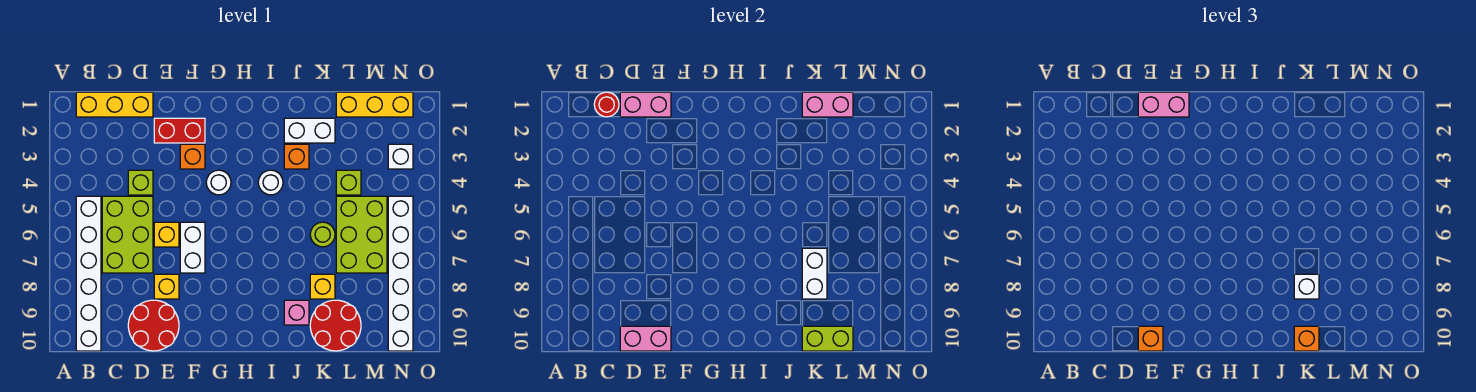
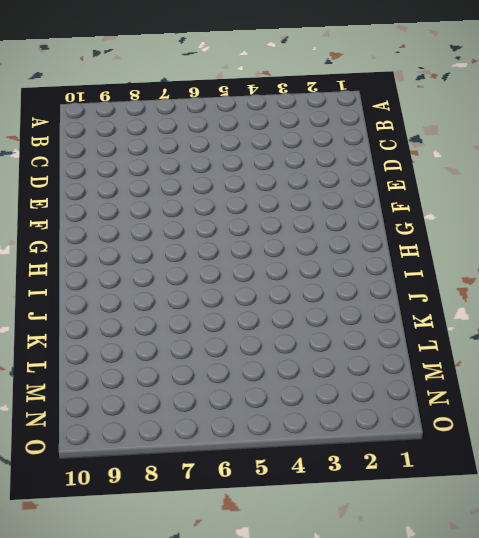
none -> yellow 1x3 brick [76,92,153,117]
none -> white 1x6 brick [76,196,101,351]
none -> lime 2x3 brick [102,196,153,273]
none -> lime 1x1 brick [128,170,153,195]

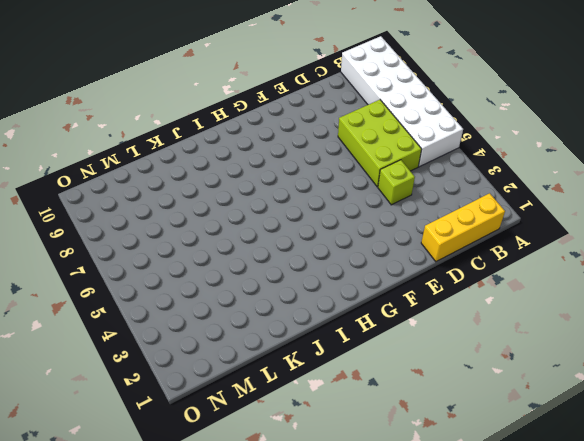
white 2x6 brick [341,36,463,167] -> white 1x6 brick [76,196,101,351]
none -> red 2x2 round brick [128,300,179,351]
none -> red 1x2 brick [154,118,205,143]
none -> yellow 1x1 brick [154,222,179,247]
none -> yellow 1x1 brick [154,274,179,299]

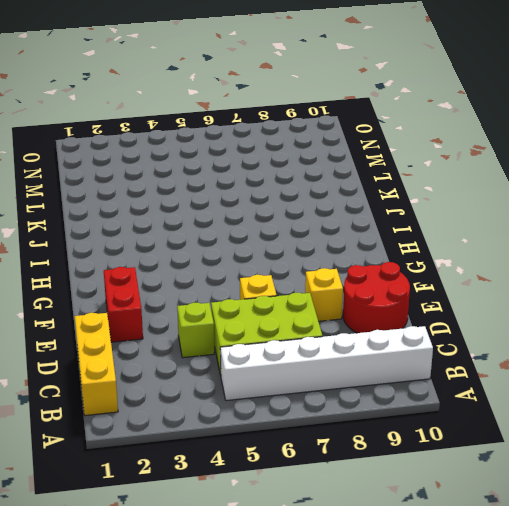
none -> orange 1x1 brick [180,144,205,169]
none -> white 1x2 brick [180,222,205,273]
none -> white 1x1 round brick [206,170,231,195]
none -> white 1x1 round brick [258,170,283,195]

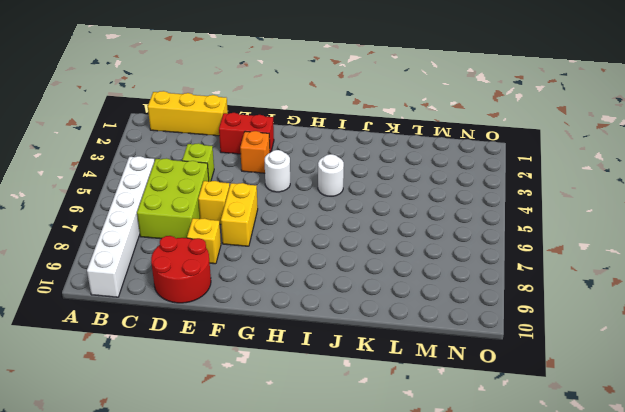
yellow 1x2 brick [221,183,258,246] -> white 1x2 brick [180,222,205,273]
none -> white 1x2 brick [284,118,335,143]
none -> orange 1x1 brick [284,144,309,169]
none -> pink 1x1 brick [284,300,309,325]
none -> lime 1x1 round brick [310,222,335,247]

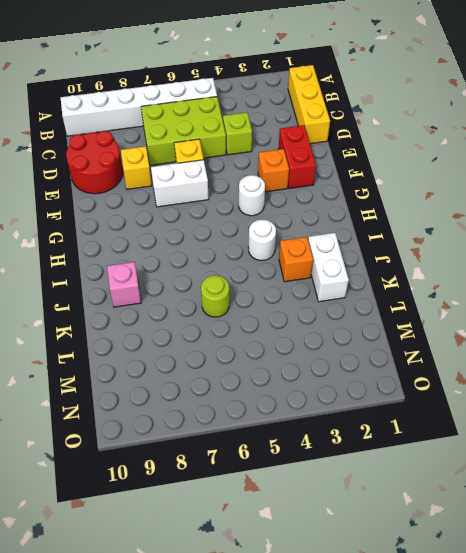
none -> yellow 1x1 brick [310,274,335,299]
none -> red 2x2 round brick [310,300,361,351]
none -> yellow 1x3 brick [336,92,413,117]
none -> lime 1x1 brick [336,170,361,195]

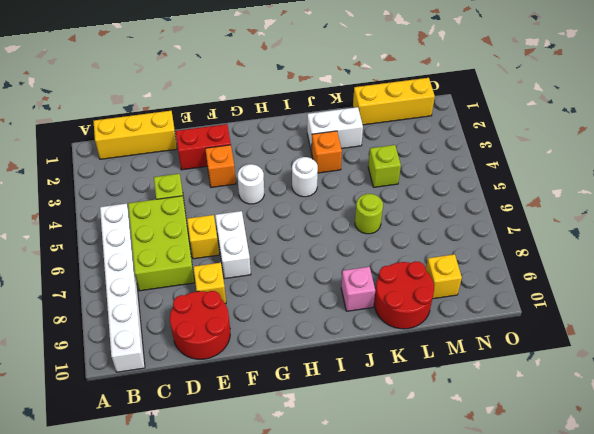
yellow 1x1 brick [426,254,462,299] -> yellow 1x1 brick moved to [310,274,335,299]
none -> lime 2x3 brick [336,196,387,273]
none -> white 1x1 brick [388,144,413,169]
none -> white 1x6 brick [388,196,413,351]
none -> red 1x1 round brick [594,92,619,117]

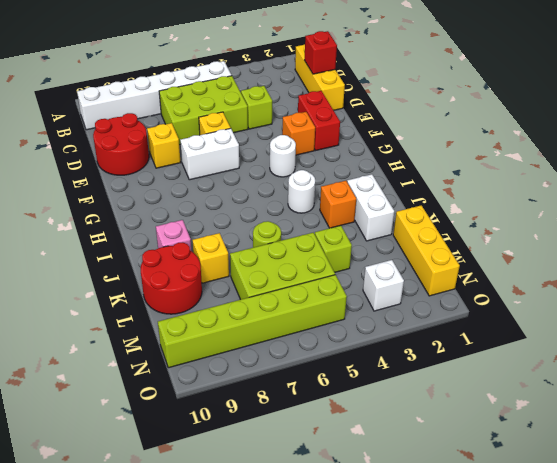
red 1x1 brick [304,31,337,74] -> red 1x1 round brick [594,92,619,117]
lime 1x6 brick [158,275,347,368] -> white 1x6 brick [388,196,413,351]
none -> pink 1x2 brick [620,92,671,117]
none -> pink 1x2 brick [620,326,671,351]
none -> pink 1x2 brick [802,92,853,117]
none -> white 1x2 brick [802,248,827,299]

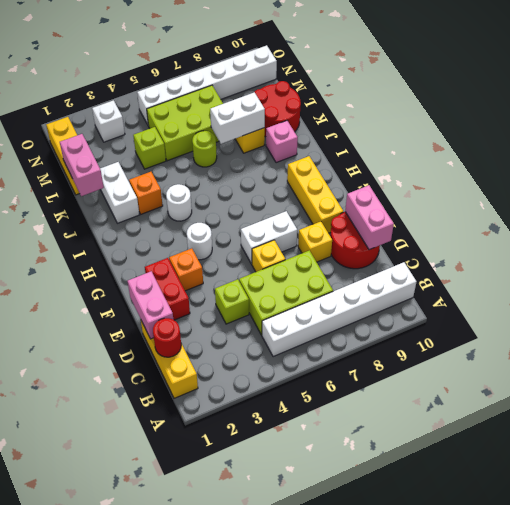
yellow 1x3 brick [287,156,343,233] -> none
none -> lime 1x2 brick [802,326,853,351]
none -> pink 1x2 brick [1138,92,1189,117]
none -> orange 1x1 brick [1138,326,1163,351]
none -> white 1x1 brick [1294,274,1319,299]

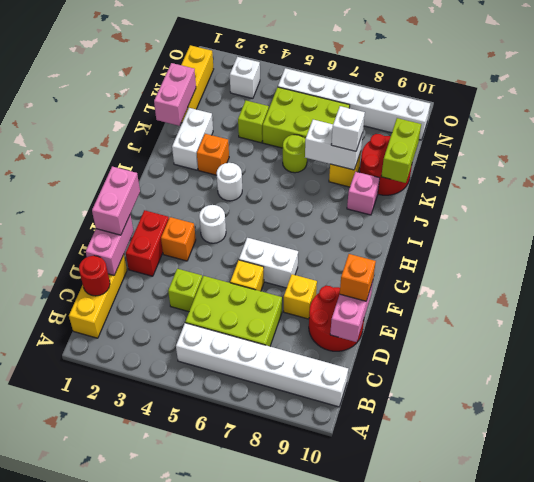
none -> orange 1x1 brick [1294,326,1319,351]

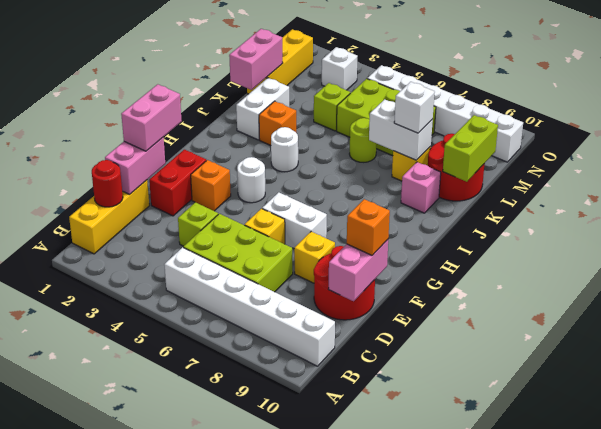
none -> orange 1x1 brick [1294,326,1319,351]

